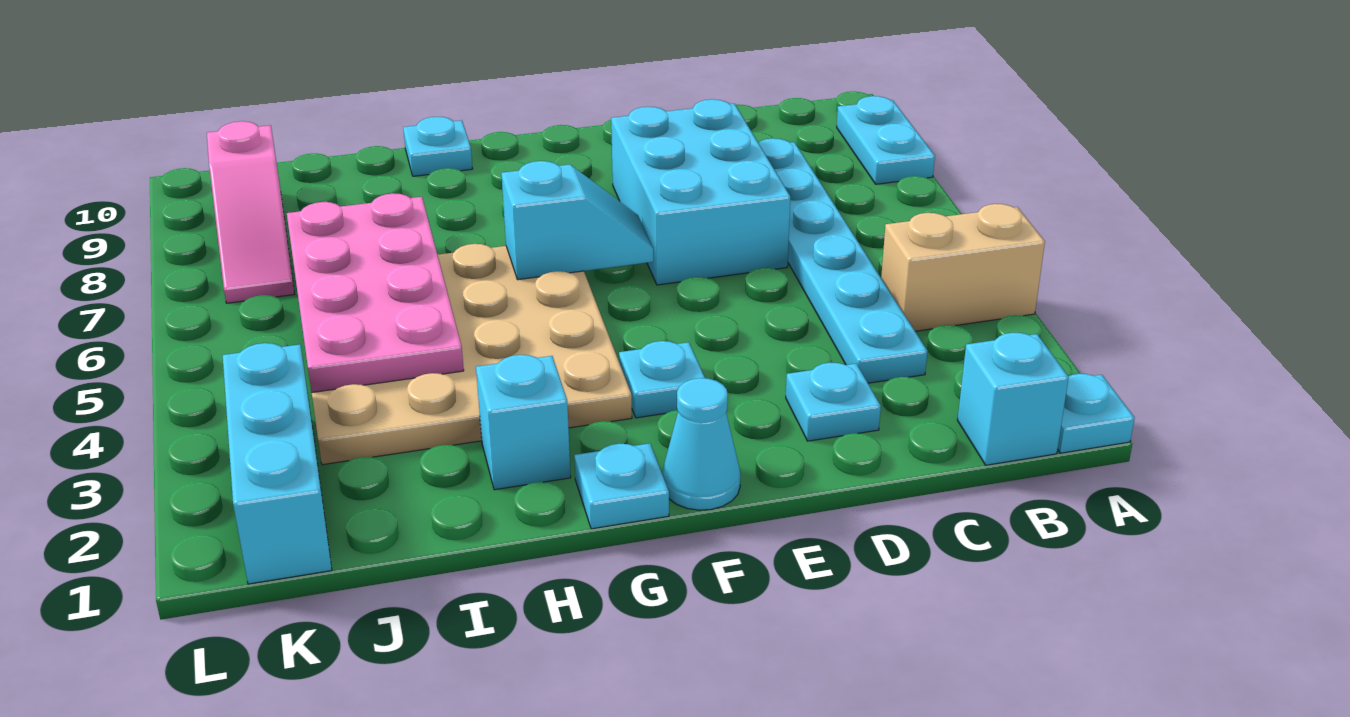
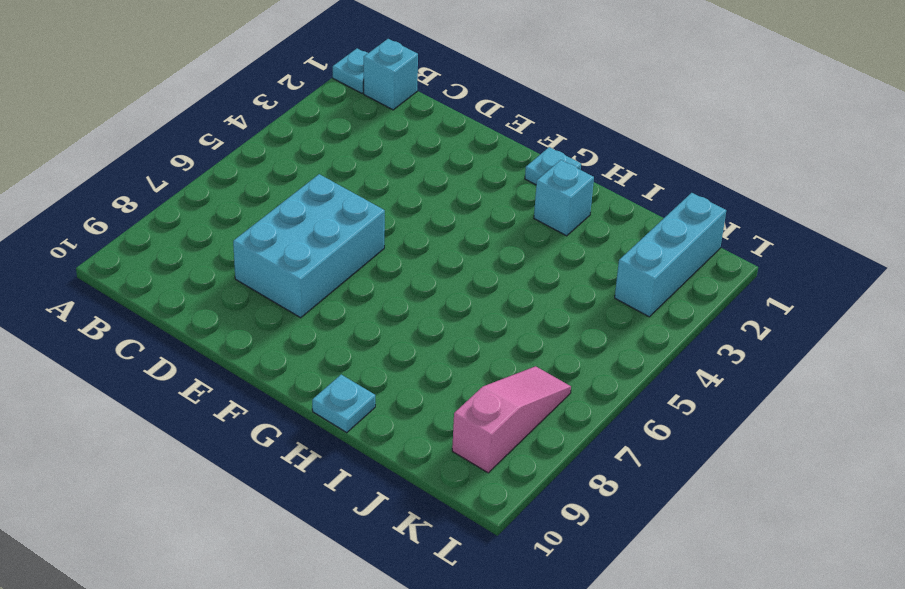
none -> tan 1x2 brick [881,204,1045,331]
none -> cyan 1x2 plate [837,96,935,184]
none -> cyan 1x6 plate [759,138,927,383]

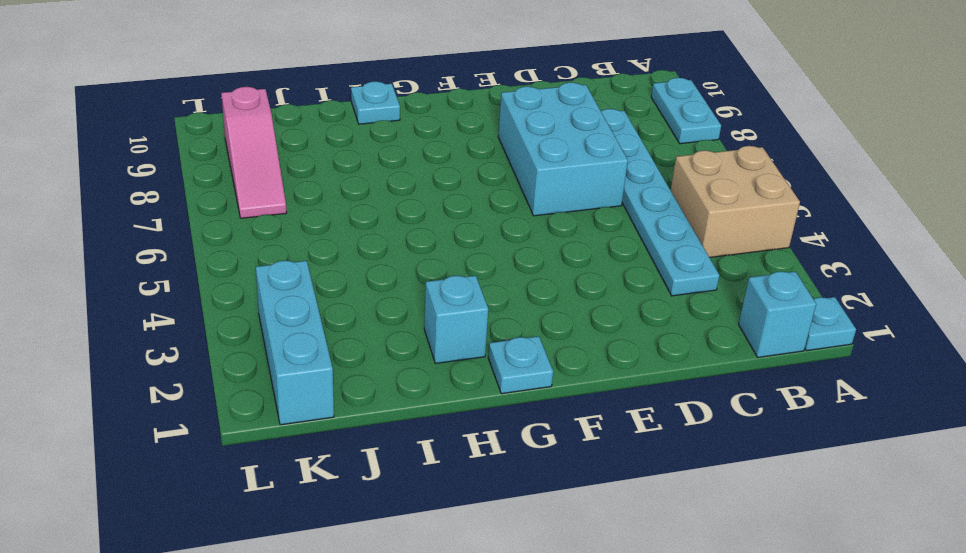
tan 2x2 brick [671,146,800,258] -> tan 1x2 brick [881,204,1045,331]
none -> cyan 1x1 plate [786,362,881,441]
none -> cyan 1x1 cone [662,378,740,510]
none -> cyan 1x1 plate [619,341,705,418]

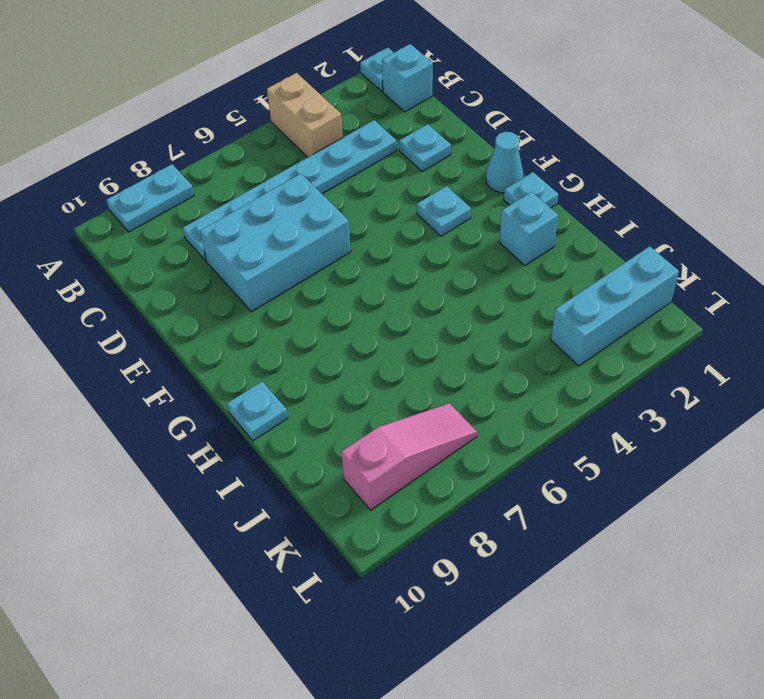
none -> tan 4x4 plate [312,244,632,465]
none -> cyan 1x2 slope [501,161,653,280]
none -> pink 2x4 plate [287,193,464,392]

